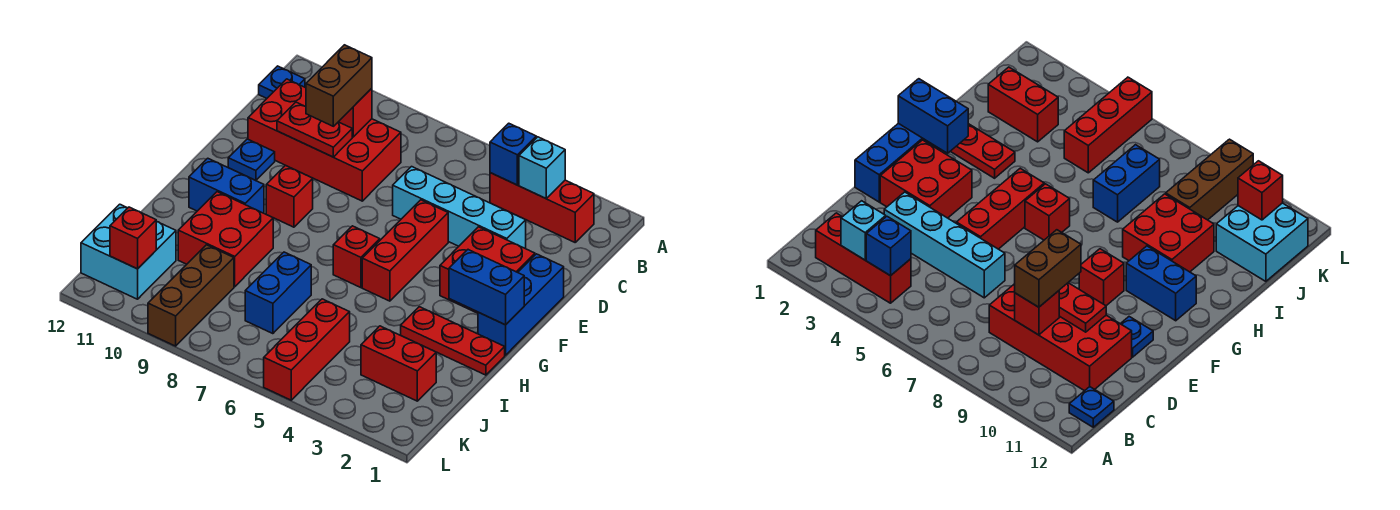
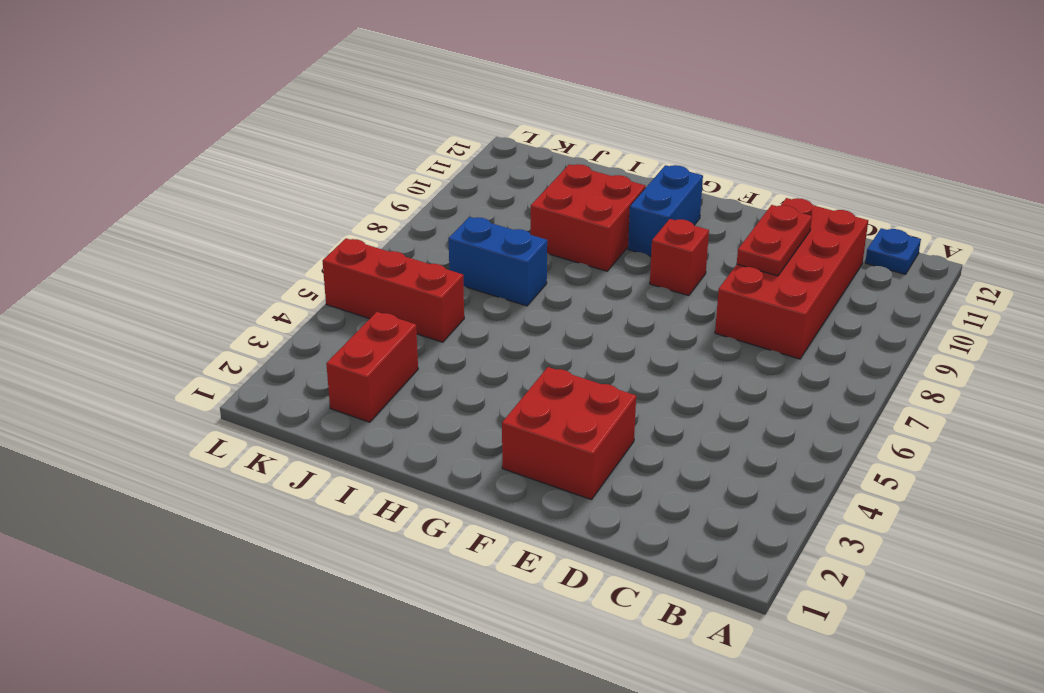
none -> red 1x3 brick [490,173,594,242]
none -> cyan 1x4 brick [393,167,526,249]
none -> blue 1x3 brick [478,254,564,355]

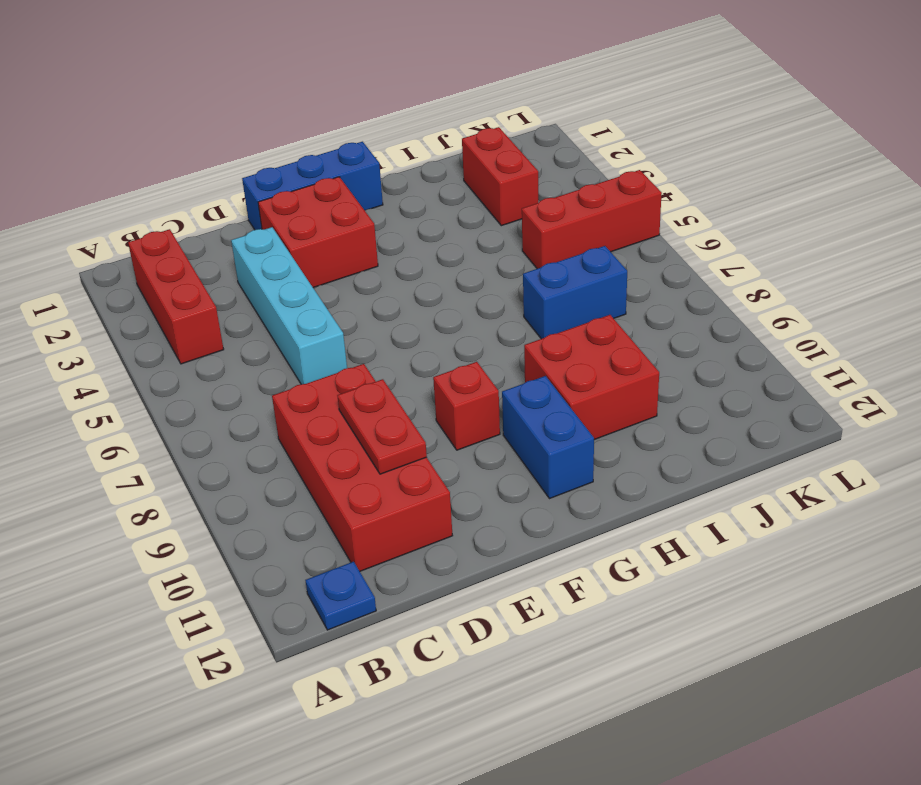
none -> red 1x3 brick [362,200,448,301]
none -> blue 1x1 plate [228,139,275,181]
none -> red 1x1 brick [333,226,380,288]

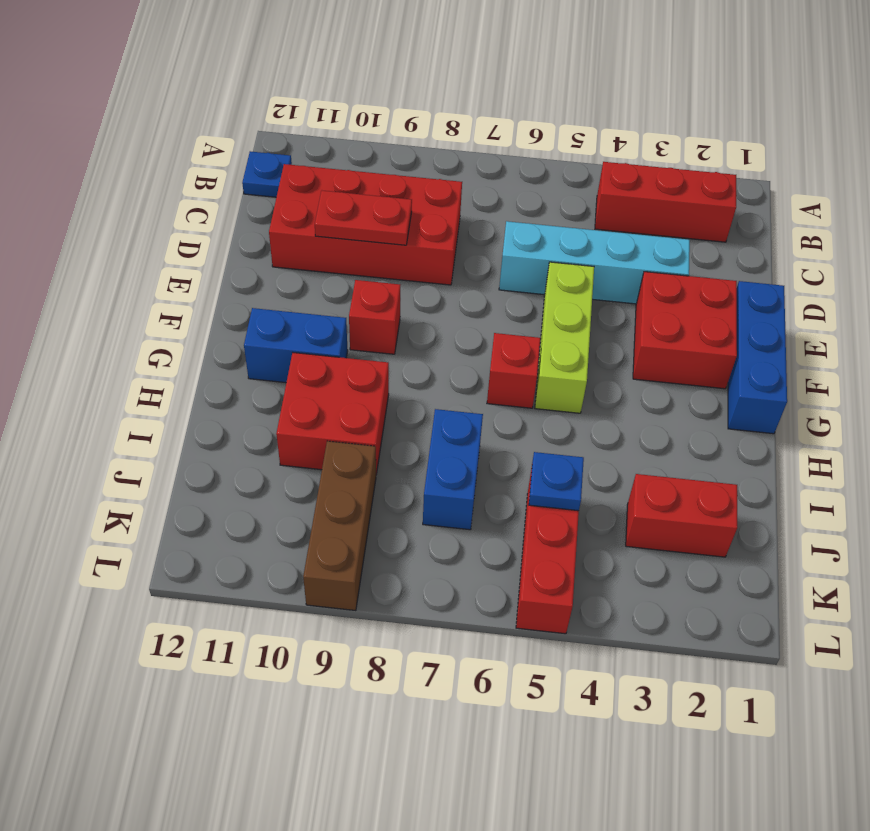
lime 1x3 brick [535,262,594,413] -> red 1x3 brick [362,200,448,301]
blue 1x1 plate [529,452,584,511] -> blue 1x1 plate moved to [228,139,275,181]
none -> red 1x3 plate [401,307,505,375]
none -> cyan 2x2 brick [81,204,176,299]
none -> cyan 1x1 brick [519,137,565,198]

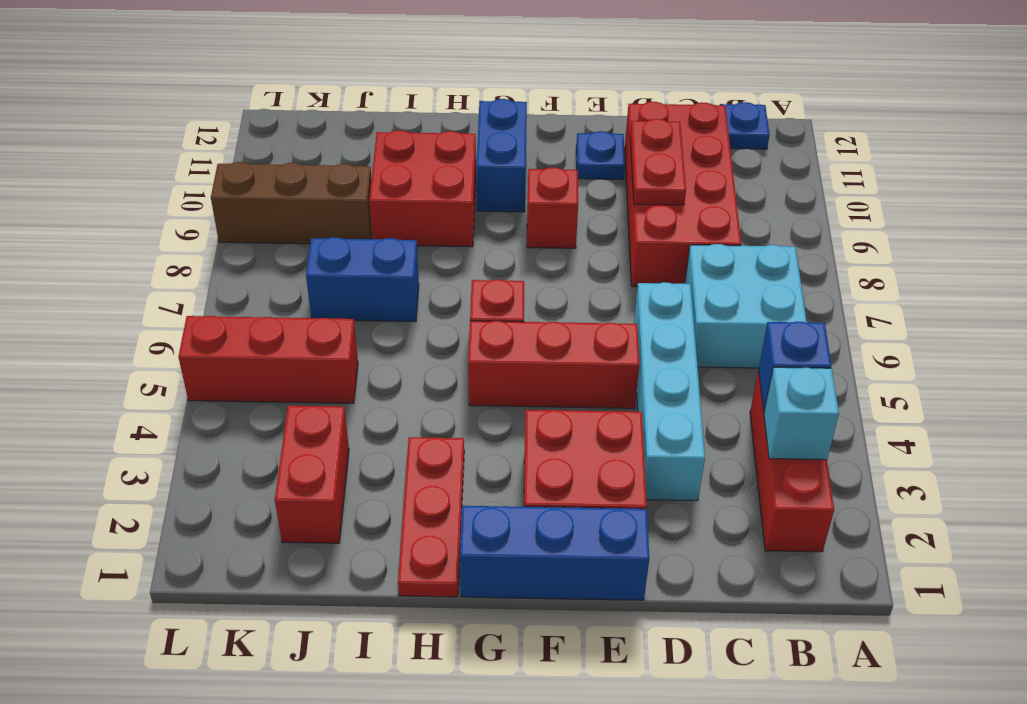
cyan 2x2 brick [685,244,807,368] -> cyan 2x2 brick moved to [81,204,176,299]
none -> red 1x1 brick [339,88,372,137]
none -> blue 1x2 brick [449,250,524,325]
none -> red 1x1 brick [110,207,156,269]

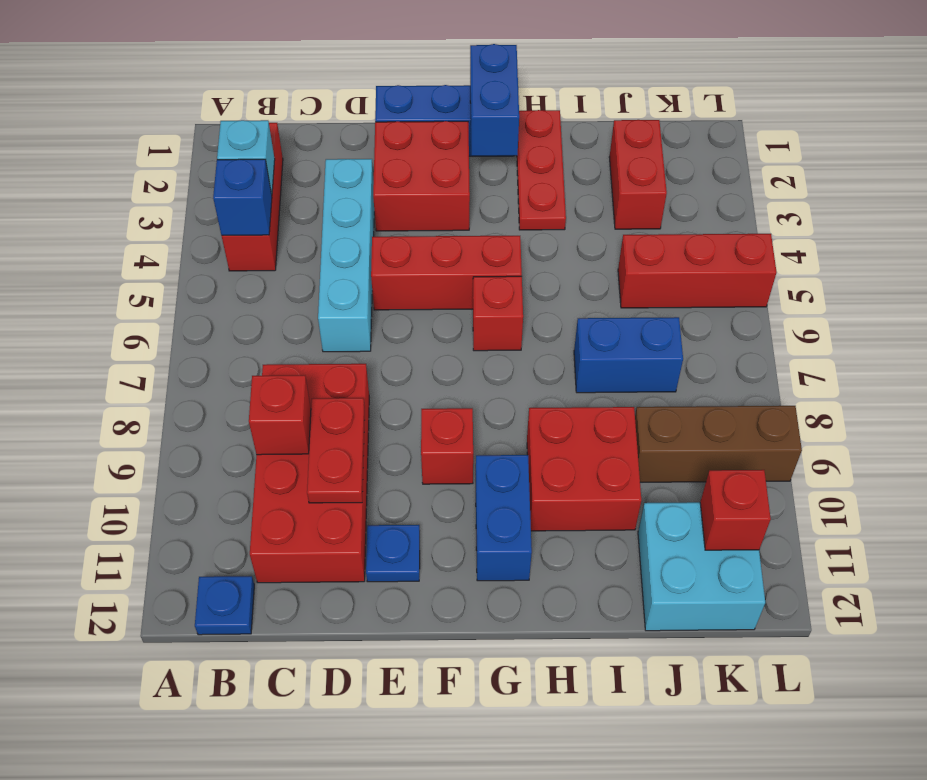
none -> brown 1x2 brick [306,45,372,126]

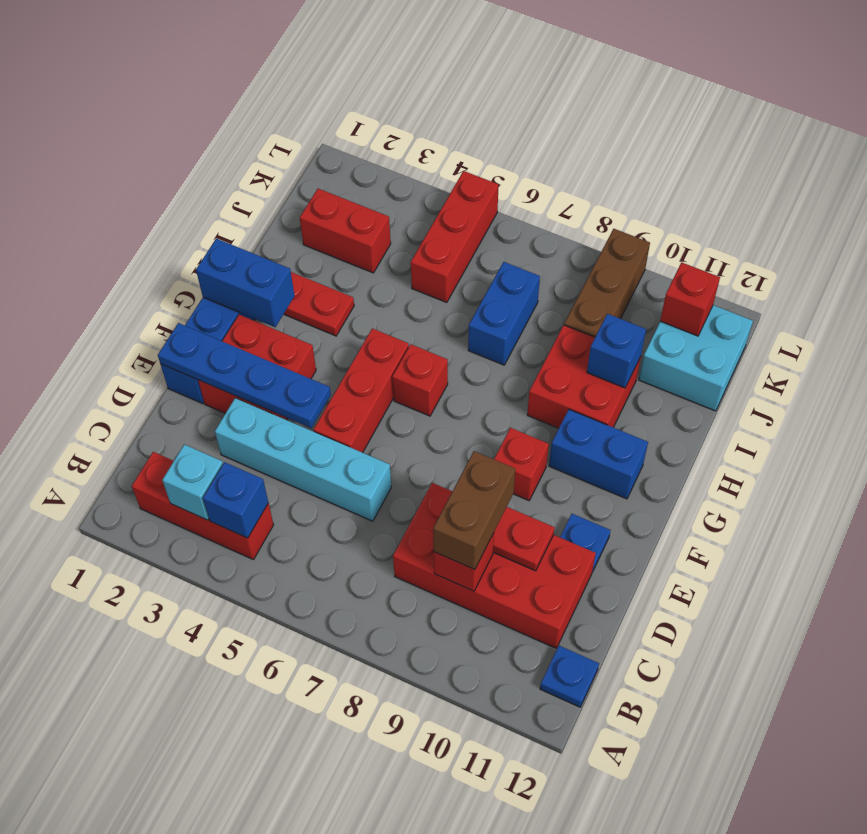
blue 1x4 plate [158,323,331,428] -> none
blue 1x1 brick [587,314,646,388] -> none

